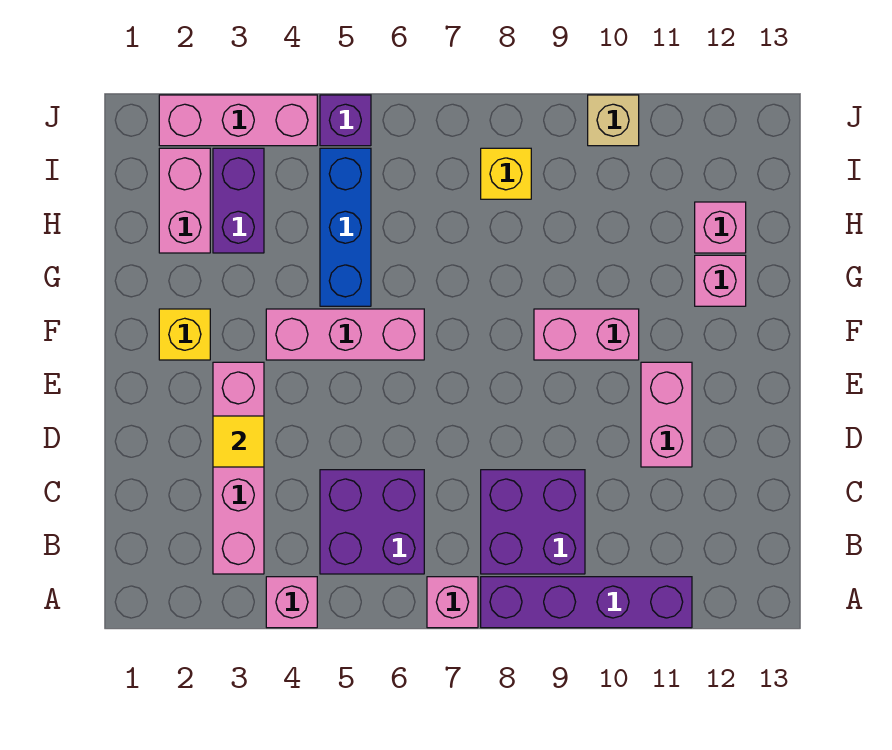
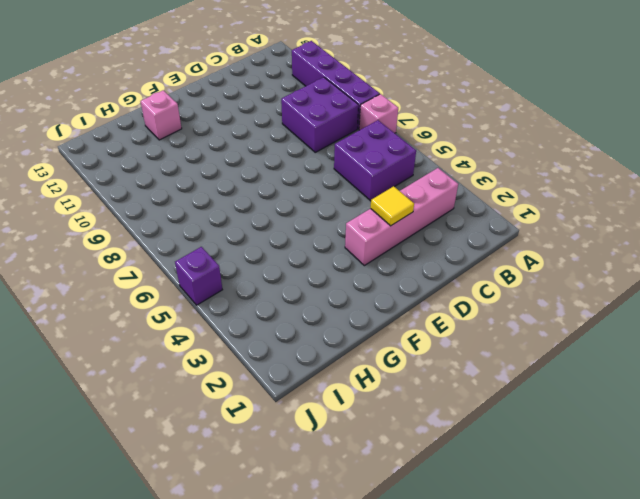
none -> pink 1x1 brick [266,577,317,628]
none -> pink 1x2 brick [641,362,692,467]
none -> yellow 1x1 brick [159,309,210,360]

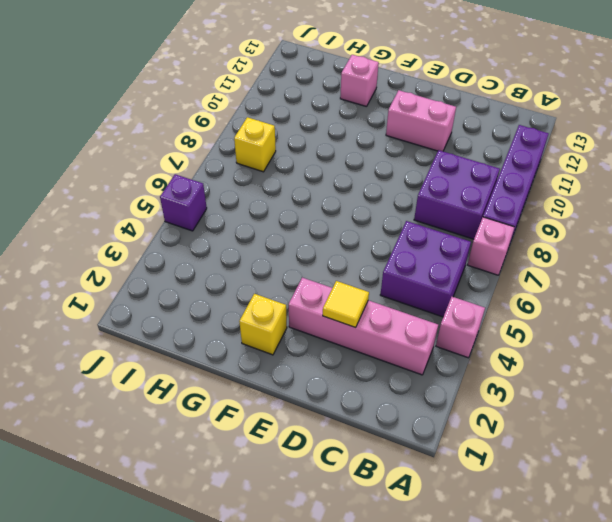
none -> pink 1x3 brick [266,309,424,360]
none -> pink 1x2 brick [534,309,639,360]
none -> blue 1x3 brick [320,148,371,306]

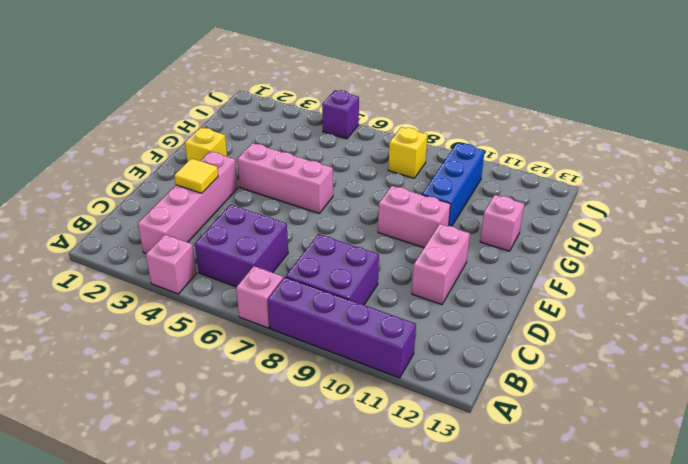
blue 1x3 brick [422,143,485,226] -> blue 1x3 brick moved to [320,148,371,306]
none -> pink 1x2 brick [159,148,210,253]
none -> purple 1x2 brick [213,148,264,253]
none -> pink 1x1 brick [695,202,746,253]

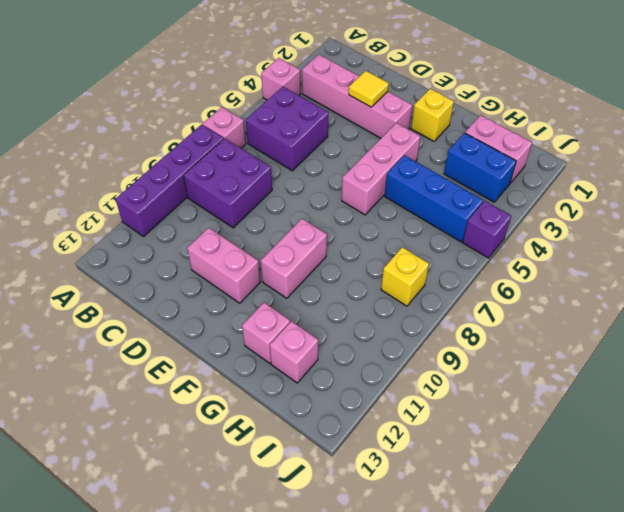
blue 1x2 brick [444,133,516,202] -> purple 1x2 brick [213,148,264,253]
none -> pink 1x3 brick [159,95,317,146]
none -> tan 1x1 brick [588,95,639,146]

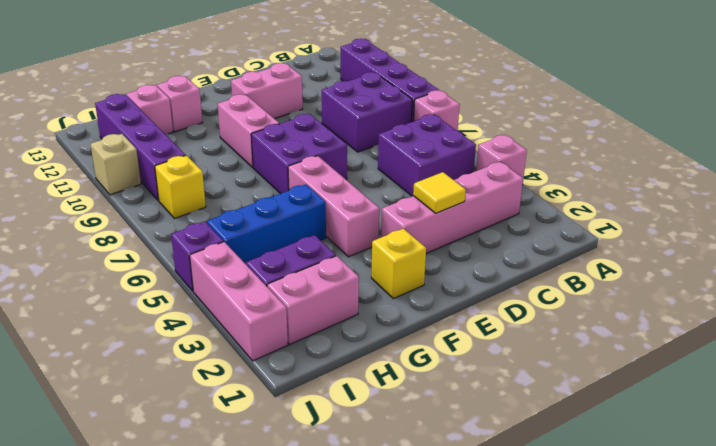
purple 2x2 brick [251,114,347,194] -> none
purple 1x4 brick [95,94,186,201] -> none

